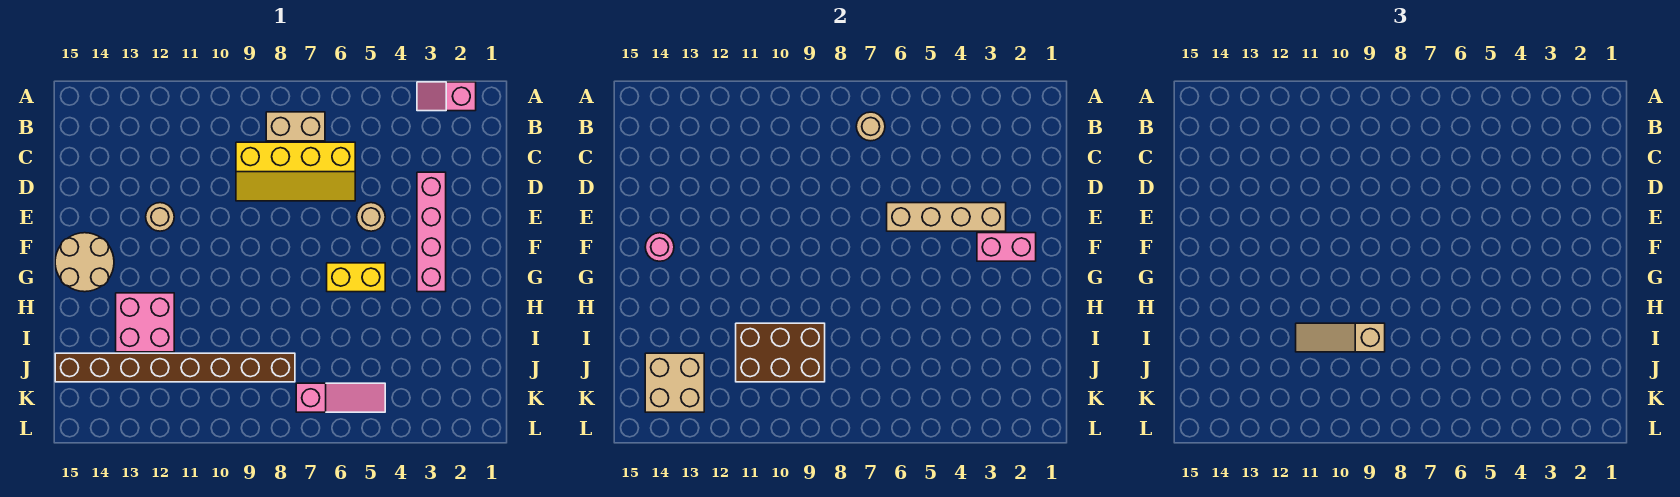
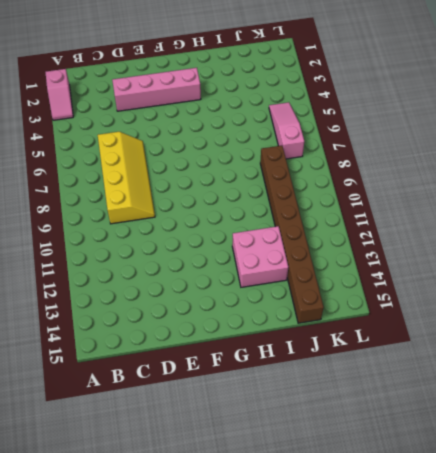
none -> tan 1x2 brick [266,112,325,141]
none -> tan 1x1 round brick [357,203,385,231]
none -> tan 1x1 round brick [146,203,174,231]

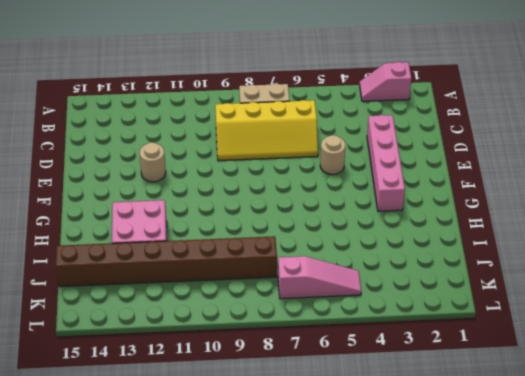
none -> tan 2x2 round brick [55,233,114,292]
none -> yellow 1x2 brick [327,263,385,292]
none -> tan 1x1 round brick [856,112,885,141]

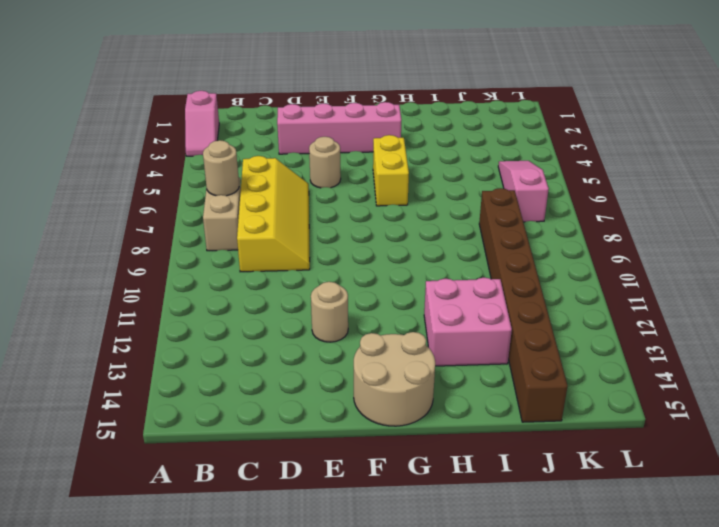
none -> tan 1x4 brick [887,203,1006,231]
none -> pink 1x2 brick [977,233,1036,261]
none -> pink 1x1 round brick [645,233,674,261]

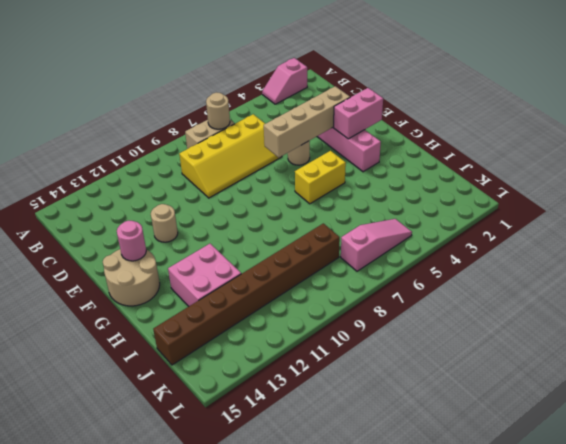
none -> brown 2x3 brick [736,323,825,382]
none -> tan 2x2 brick [645,353,704,412]
none -> tan 1x3 slope [1296,323,1385,352]

